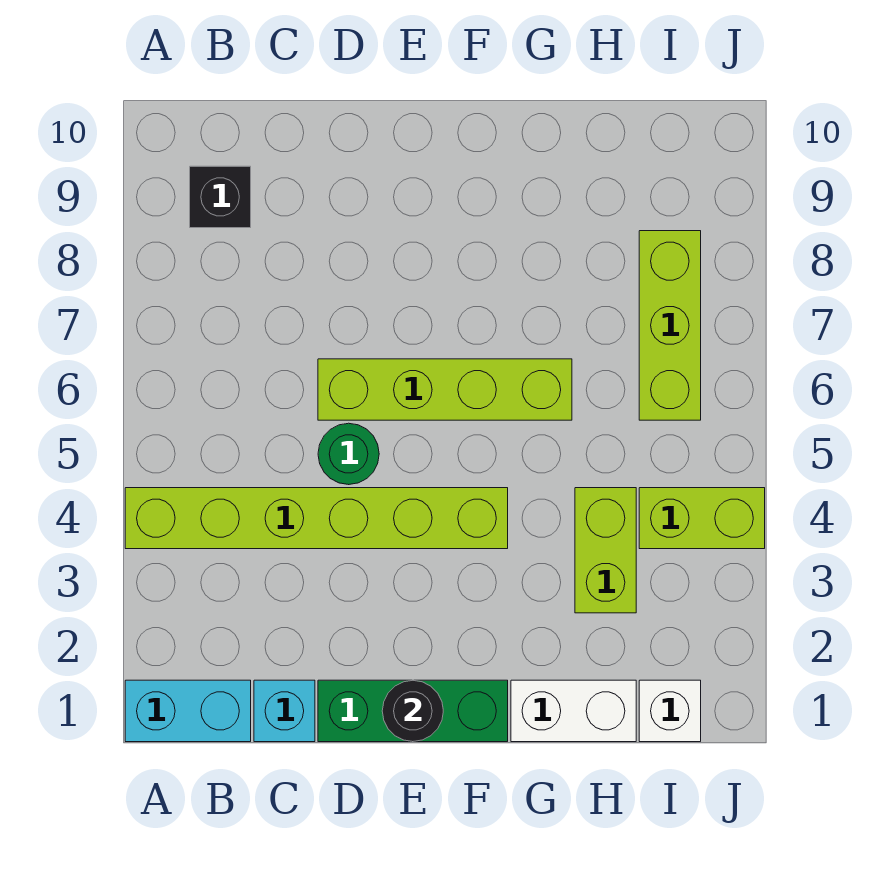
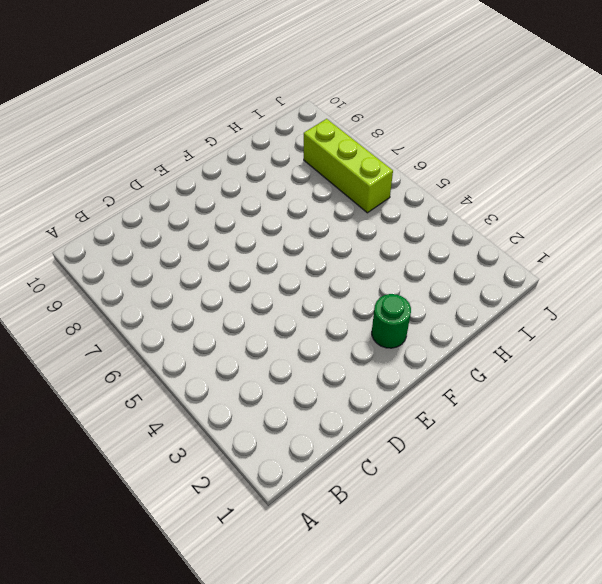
green 1x1 round brick [372,294,411,348] -> green 1x1 round brick moved to [318,423,379,485]
none -> cyan 1x2 brick [125,680,251,742]
none -> lime 1x6 brick [125,488,508,549]
none -> black 1x1 brick [190,166,251,228]

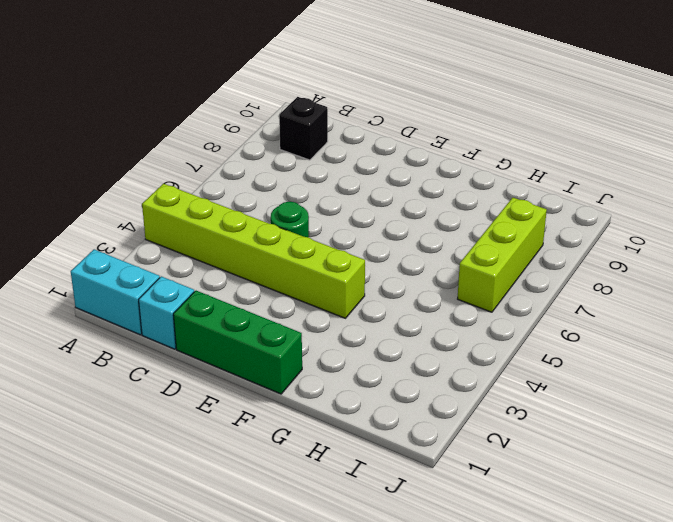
none -> lime 1x4 brick [318,359,572,420]
none -> white 1x2 brick [511,680,636,742]
none -> lime 1x2 brick [575,488,636,613]

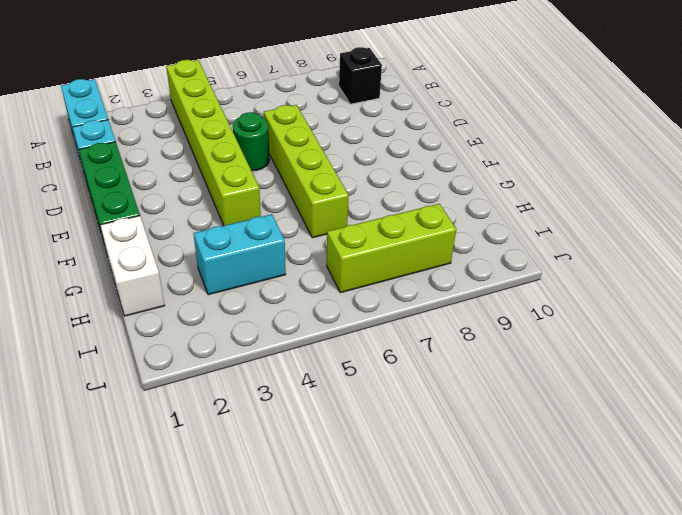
cyan 1x2 brick [193,214,286,295] -> lime 1x2 brick [575,488,636,613]
none -> white 1x1 brick [639,680,701,742]
none -> lime 1x2 brick [639,488,765,549]
none -> black 1x1 round brick [382,680,443,742]

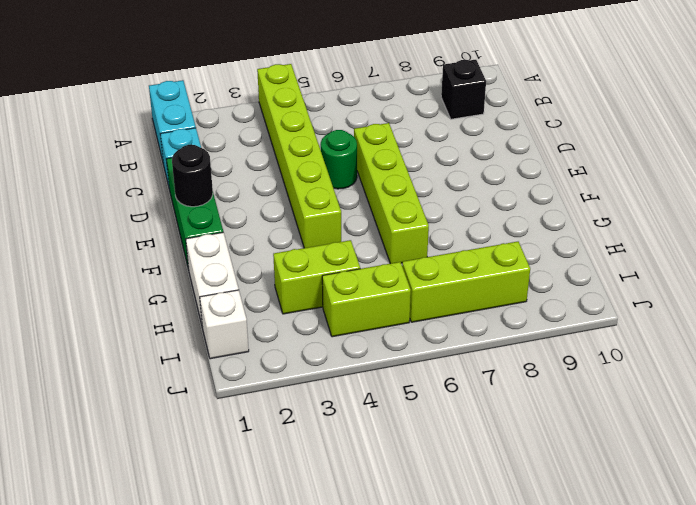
lime 1x2 brick [322,262,411,337] -> lime 1x2 brick turned to [639,488,765,549]

